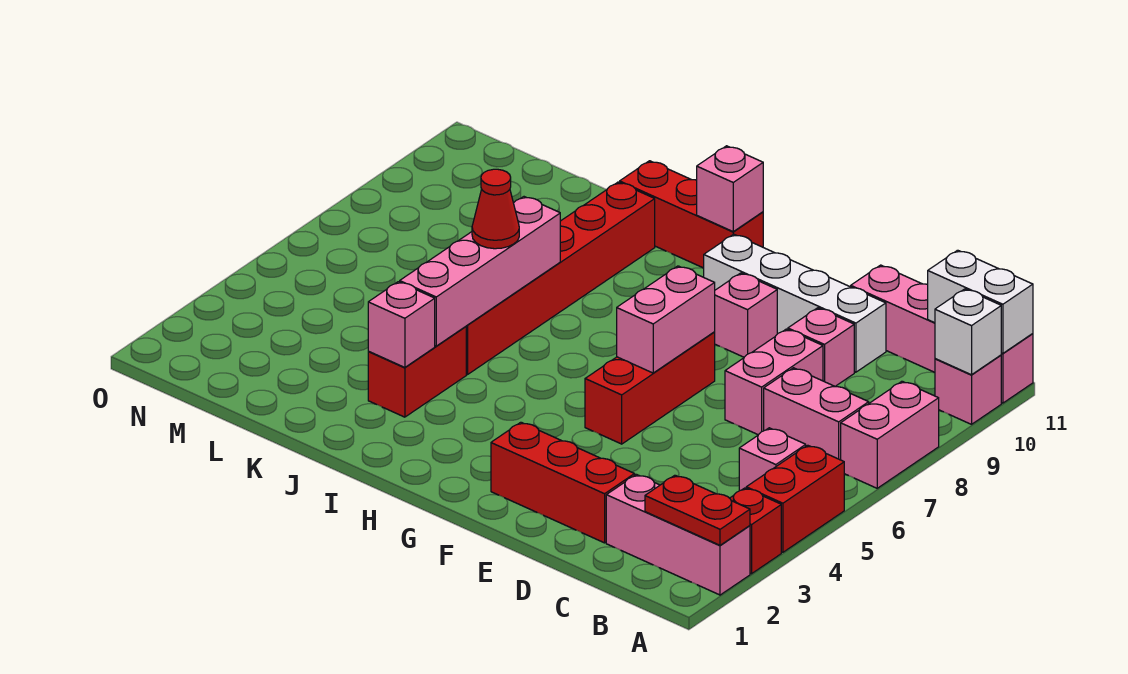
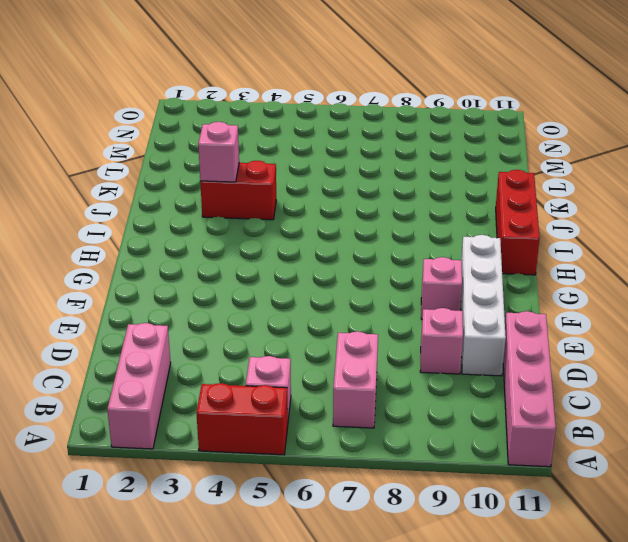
none -> red 1x1 brick [730,488,781,574]
none -> pink 1x2 brick [841,381,939,488]
none -> pink 1x1 brick [935,355,1001,424]

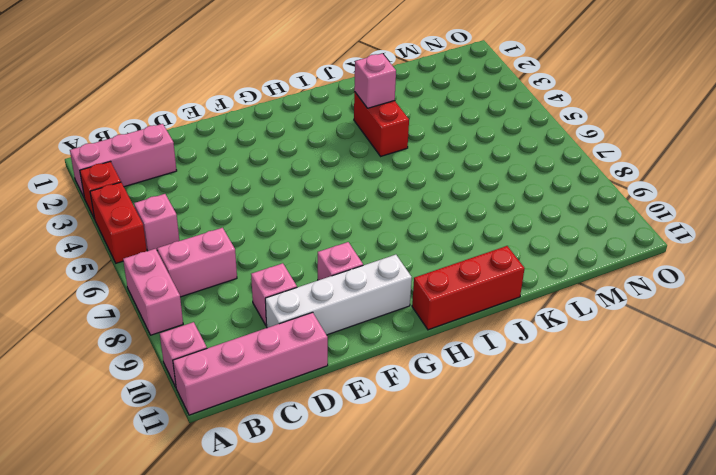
none -> red 1x3 brick [491,422,635,543]
none -> pink 1x2 brick [725,329,823,435]
none -> red 1x3 brick [585,332,715,444]

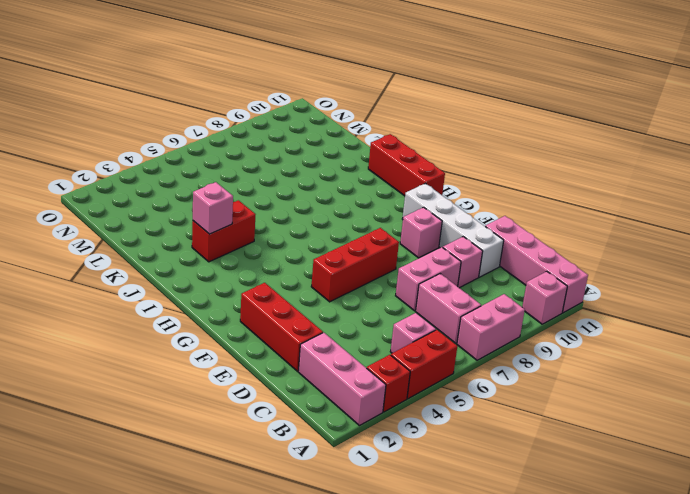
none -> red 1x6 brick [466,182,655,374]
none -> red 1x2 plate [645,475,750,545]
none -> white 1x1 brick [935,289,1001,375]

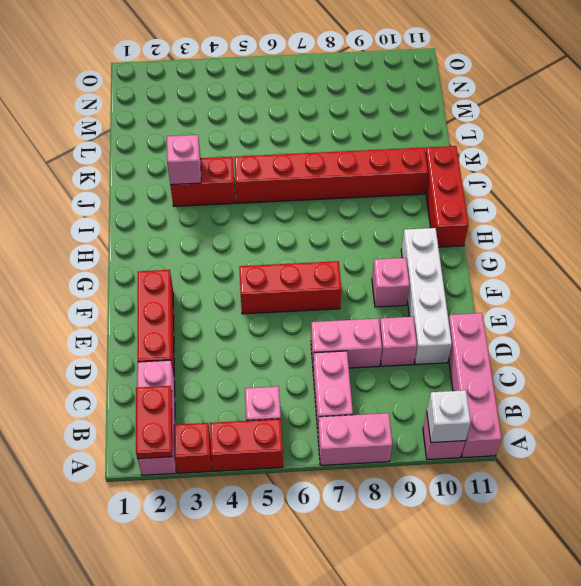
none -> white 1x2 brick [928,250,1033,353]
none -> pink 1x2 brick [617,266,715,373]
none -> pink 1x1 brick [697,146,763,231]

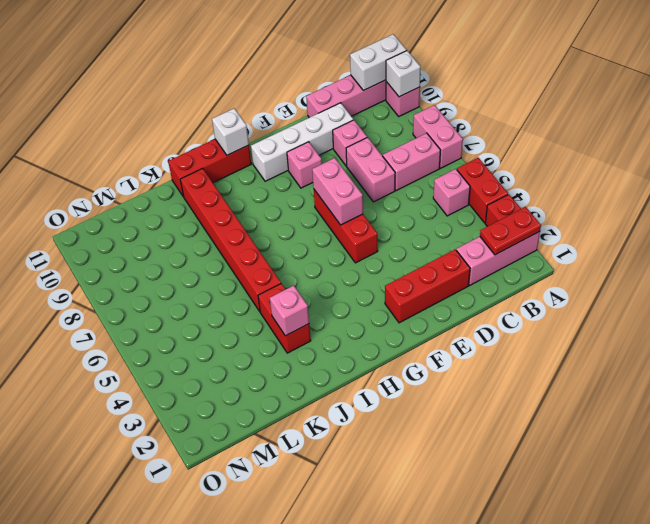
white 1x1 brick [212,109,249,155] -> pink 1x1 brick [697,146,763,231]
none -> pink 1x4 brick [400,197,560,346]
none -> red 1x1 cone [472,169,519,249]

